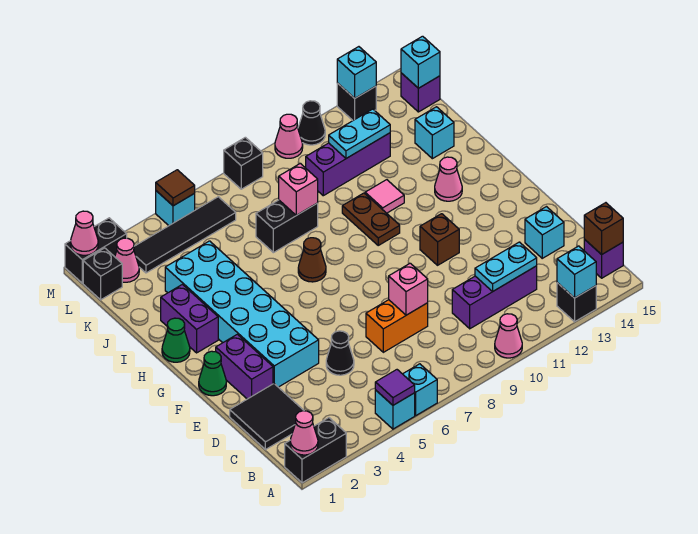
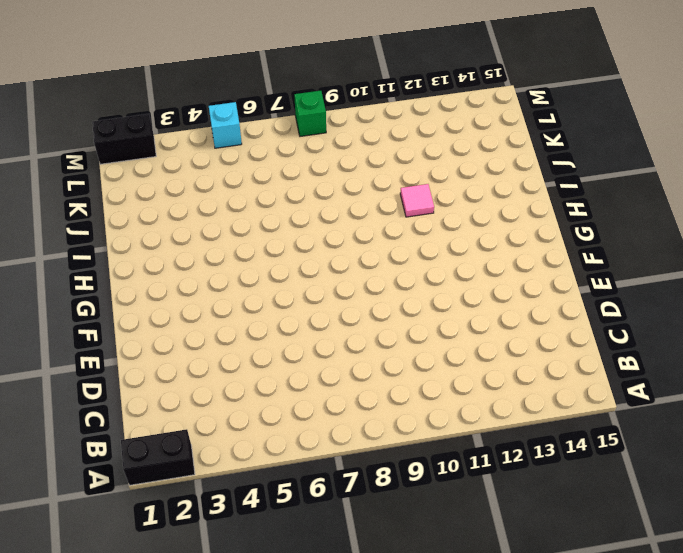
green 1x1 brick [294,91,326,136] -> black 1x1 brick [224,137,263,189]
none -> cyan 1x1 brick [375,390,415,429]
none -> cyan 1x1 brick [403,364,437,415]
none -> pink 1x1 cone [495,314,522,358]
none -> black 1x1 brick [557,283,596,322]

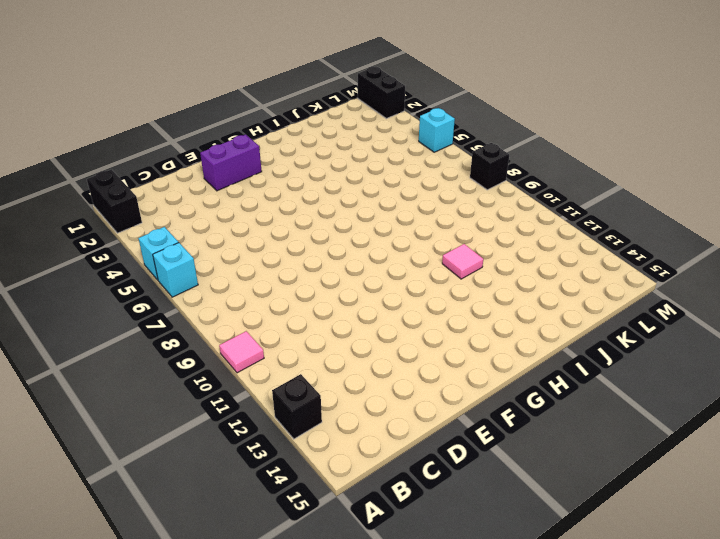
pink 1x1 tile [219,331,264,373] -> pink 1x1 cone [495,314,522,358]
none -> purple 1x1 brick [584,239,623,278]
none -> black 2x2 tile [230,384,304,450]
none -> purple 1x3 brick [452,266,537,329]
none -> black 1x1 cone [326,331,354,375]

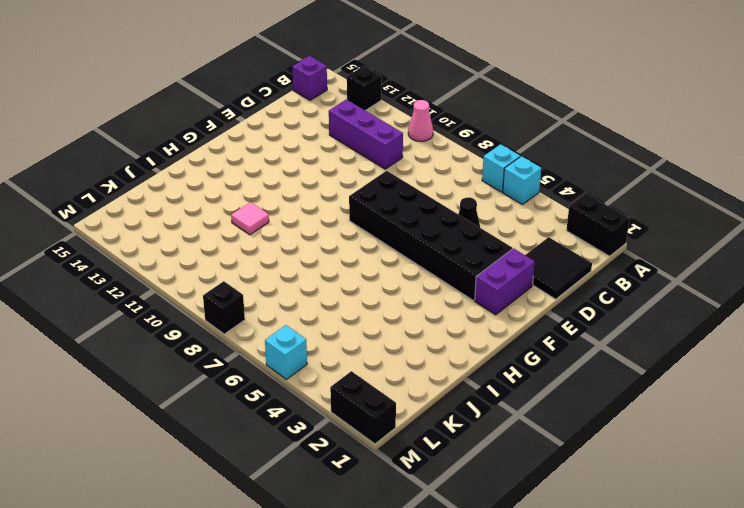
black 2x6 brick [349,171,512,301] -> cyan 2x6 brick [165,241,319,387]
none -> orange 1x2 brick [366,300,428,352]
none -> cyan 1x1 brick [525,207,564,258]
none -> green 1x1 cone [199,351,226,396]
none -> brown 1x1 brick [420,214,459,265]

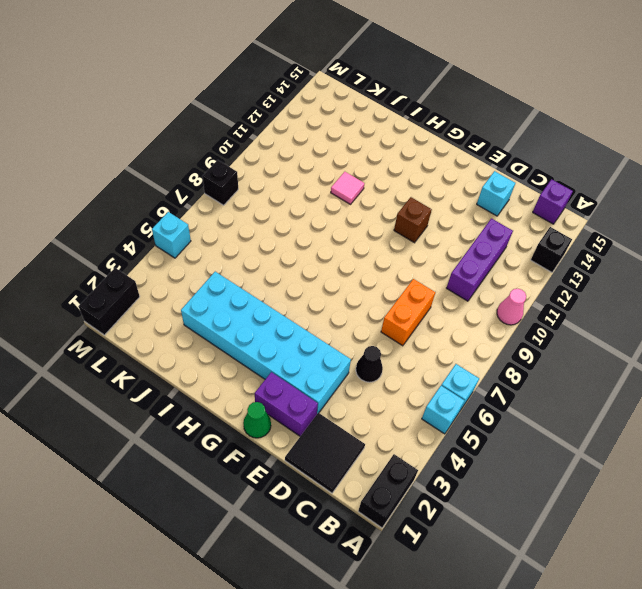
none -> green 1x1 cone [162,318,190,362]
none -> purple 1x2 brick [161,284,218,353]
none -> brown 1x1 cone [298,238,326,282]
none -> brown 1x2 plate [342,193,400,245]

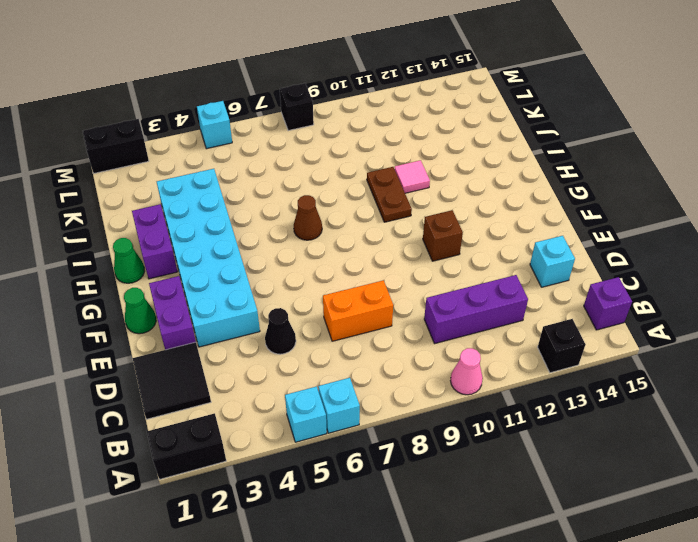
none -> pink 1x1 cone [435,157,462,201]
none -> black 1x2 brick [256,200,318,253]
none -> cyan 1x1 brick [415,107,454,159]
none -> purple 1x3 brick [306,133,390,196]

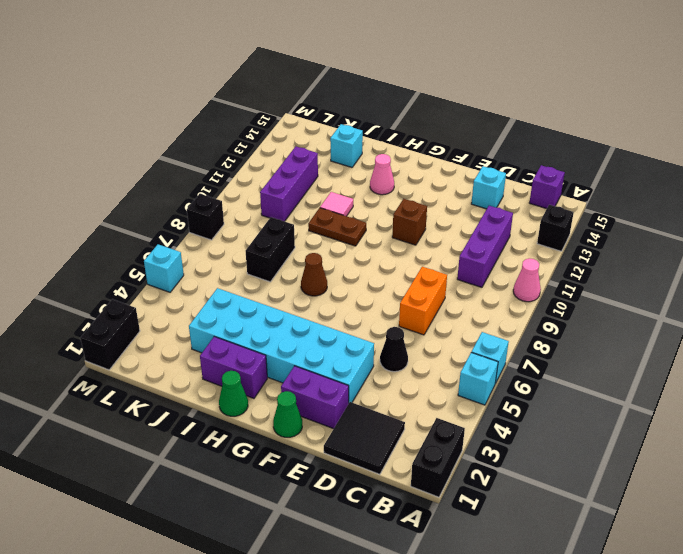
none -> black 1x1 brick [83,248,122,300]
none -> pink 1x1 cone [115,238,139,282]
none -> black 1x4 tile [134,197,236,273]
none -> purple 1x1 brick [401,73,440,112]

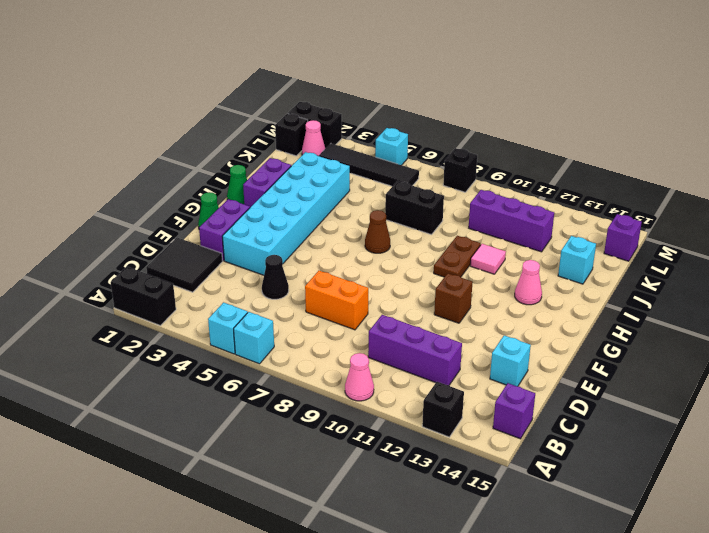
none -> pink 1x1 cone [275,114,303,158]
none -> black 1x1 cone [298,101,325,145]
none -> black 1x1 brick [337,83,376,120]
none -> pink 1x1 cone [290,411,318,455]

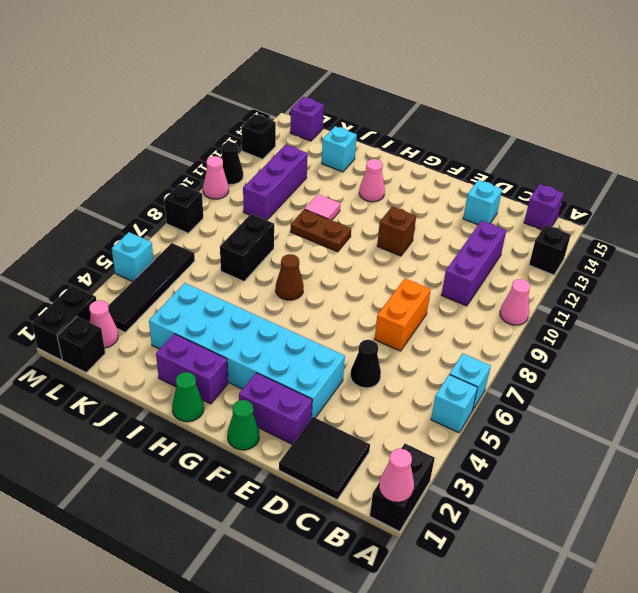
none -> purple 1x1 tile [375,370,415,405]
none -> cyan 1x1 brick [557,246,596,298]
none -> brown 1x1 brick [584,203,623,255]
none -> cyan 1x2 plate [475,242,537,292]

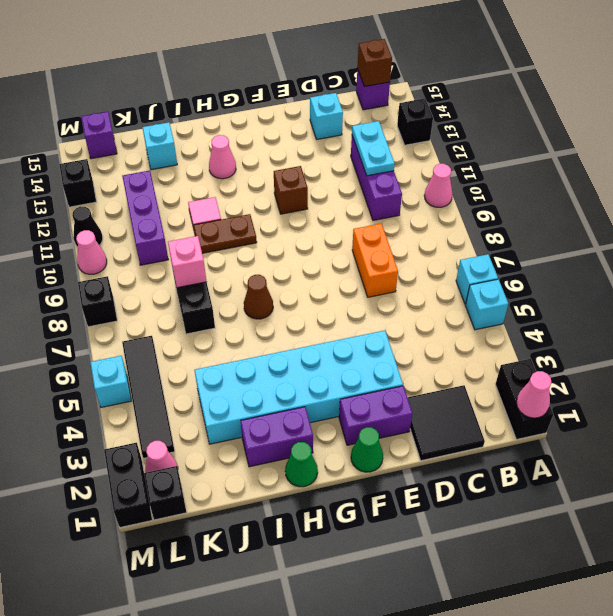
none -> black 1x1 cone [326,331,354,375]
none -> purple 1x1 tile [375,370,415,405]
none -> cyan 1x1 brick [557,246,596,298]
none -> pink 1x1 brick [389,263,428,315]

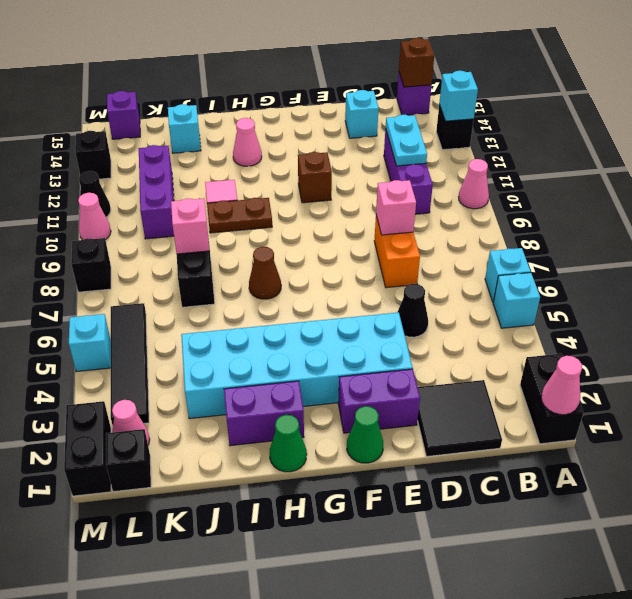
none -> purple 1x1 tile [375,370,415,405]
none -> cyan 1x2 plate [329,109,390,158]
none -> cyan 1x1 brick [401,36,440,88]
none -> pink 1x1 cone [71,211,98,255]

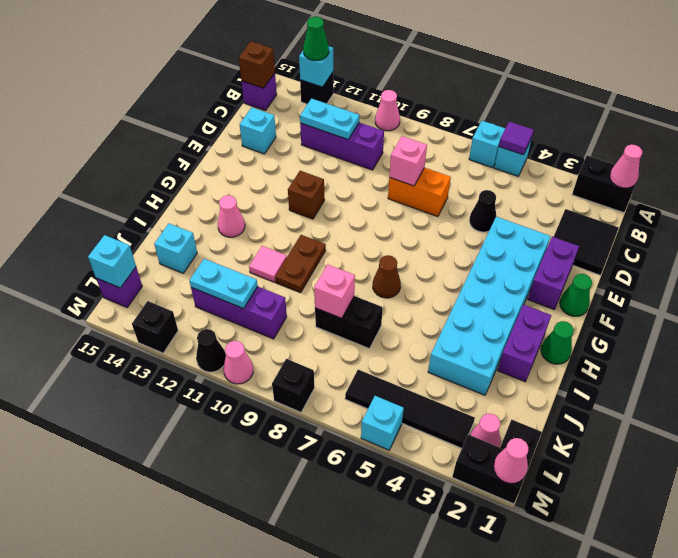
green 1x1 cone [303,17,329,60] -> none
none -> brown 1x1 tile [156,170,195,206]
none -> cyan 1x1 brick [337,47,376,98]

